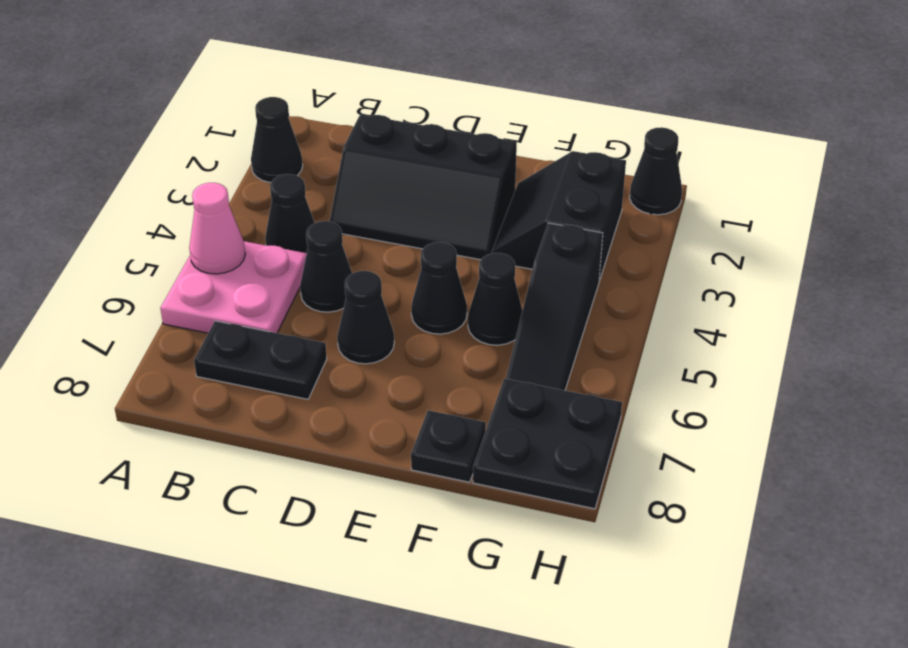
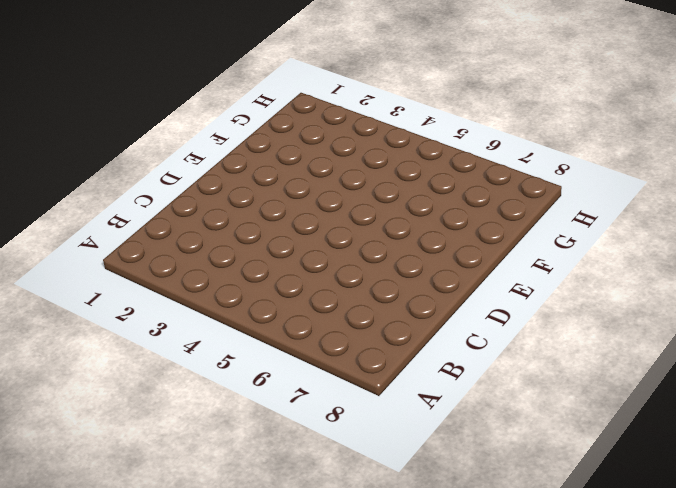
none -> black 1x1 cone [251,97,303,183]
none -> pink 2x2 plate [160,241,307,333]
none -> black 1x1 cone [265,174,315,253]

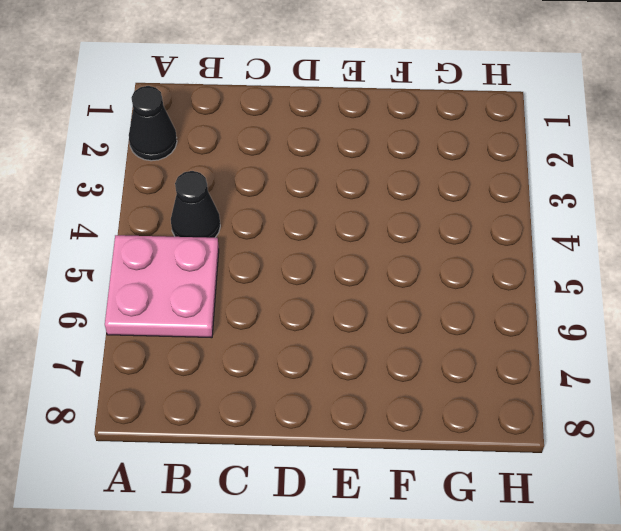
none -> black 1x2 plate [194,321,327,399]
none -> black 2x3 slope [329,114,517,260]
none -> black 1x1 cone [300,221,352,312]

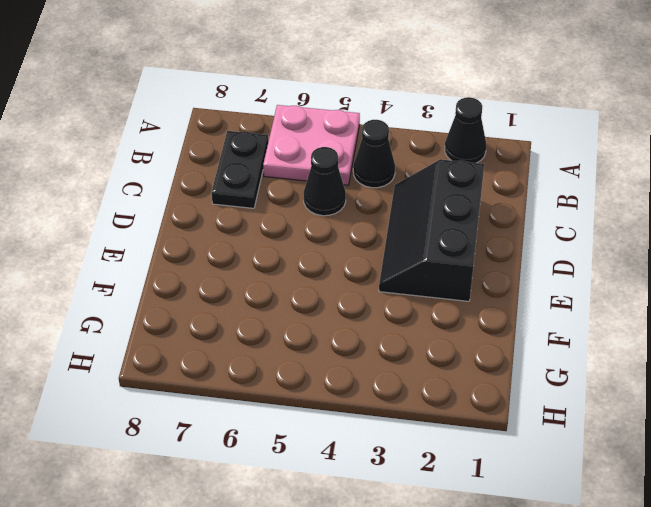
none -> black 1x1 cone [337,271,394,364]
none -> black 1x1 cone [411,242,467,334]
none -> black 2x2 slope [491,151,626,281]

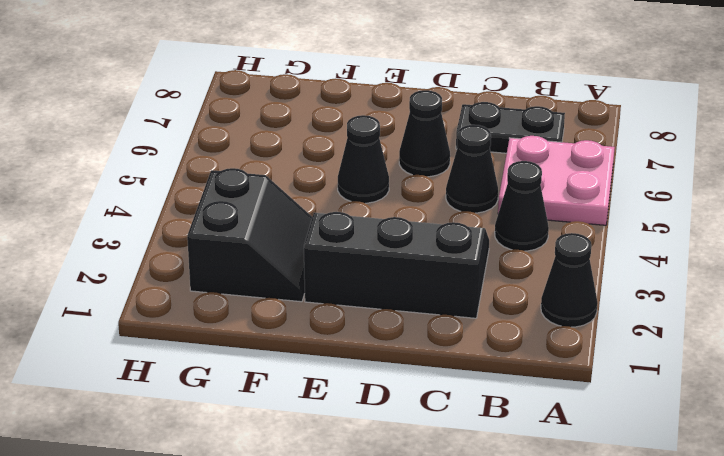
none -> black 1x1 cone [468,253,523,345]
none -> black 1x1 plate [411,410,486,482]
none -> black 1x3 slope [506,223,603,390]

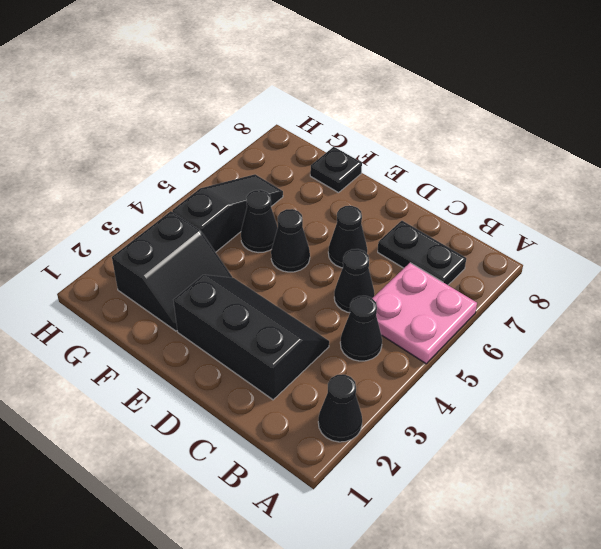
none -> black 2x2 plate [473,378,622,509]
none -> black 1x1 cone [630,127,682,215]
none -> pink 1x1 cone [189,183,245,274]

